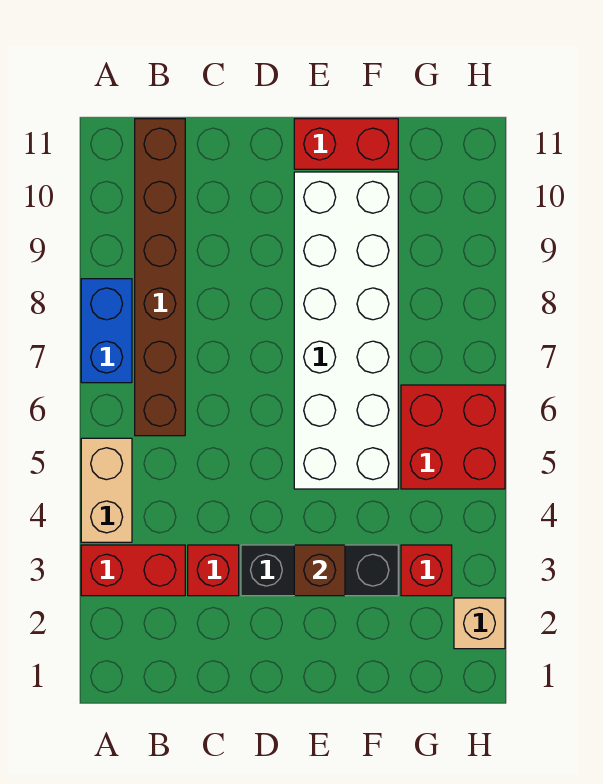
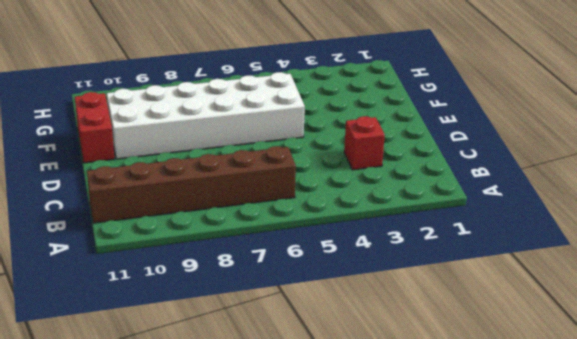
none -> red 1x2 brick [81,545,185,596]
none -> tan 1x2 brick [81,438,132,542]
none -> blue 1x2 brick [81,279,132,383]

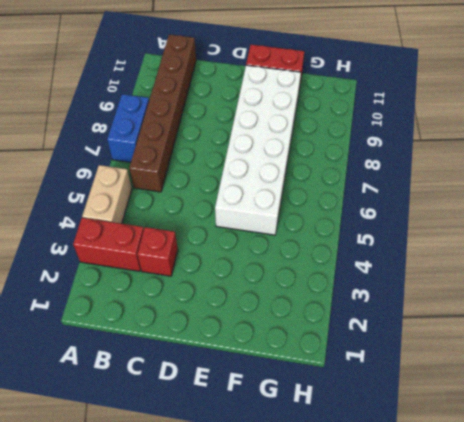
none -> black 1x3 brick [241,545,398,596]
none -> red 1x1 brick [401,545,452,596]
none -> red 2x2 brick [401,385,505,489]

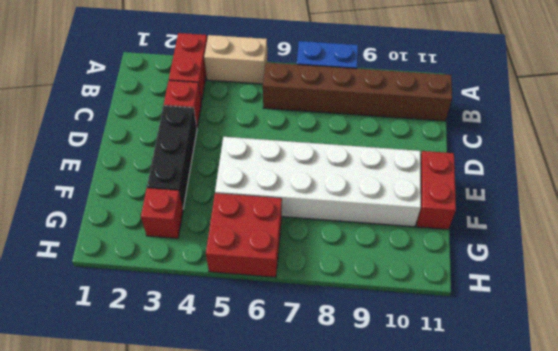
none -> tan 1x1 brick [454,598,505,649]
none -> brown 1x1 brick [294,545,345,596]

